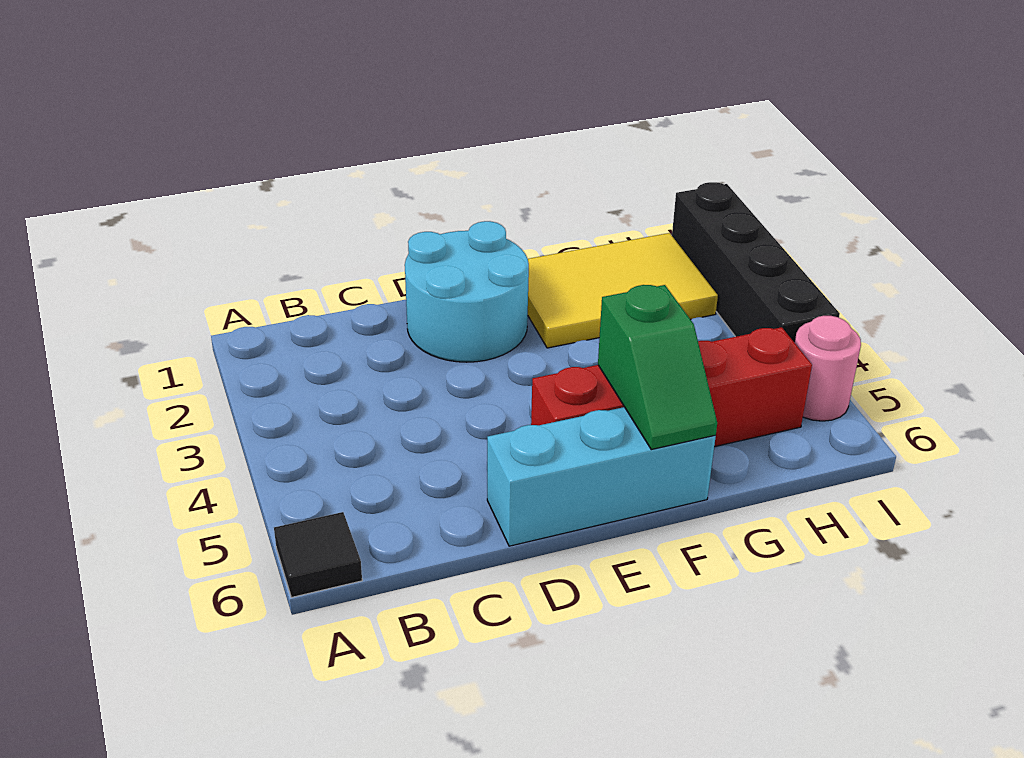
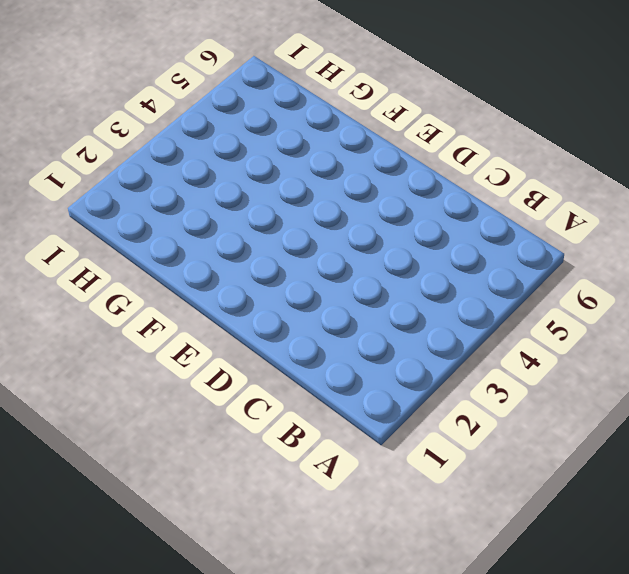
none -> black 1x1 tile [274,512,362,597]
none -> cyan 2x2 round brick [405,221,529,362]

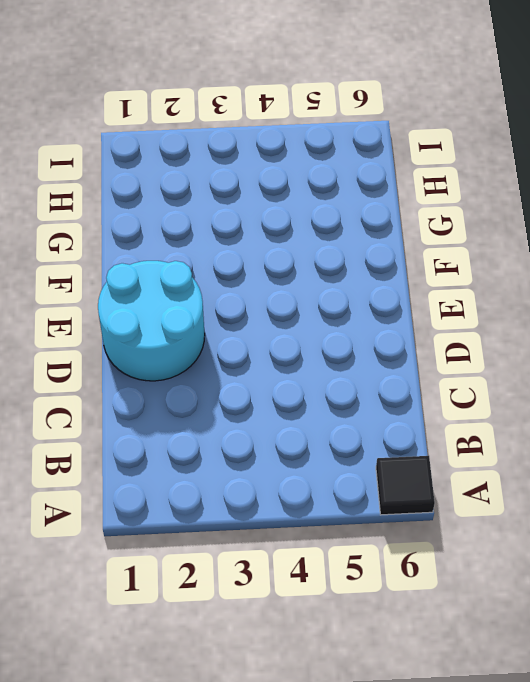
none -> cyan 1x3 brick [487,407,716,546]
none -> red 1x4 brick [531,327,812,447]

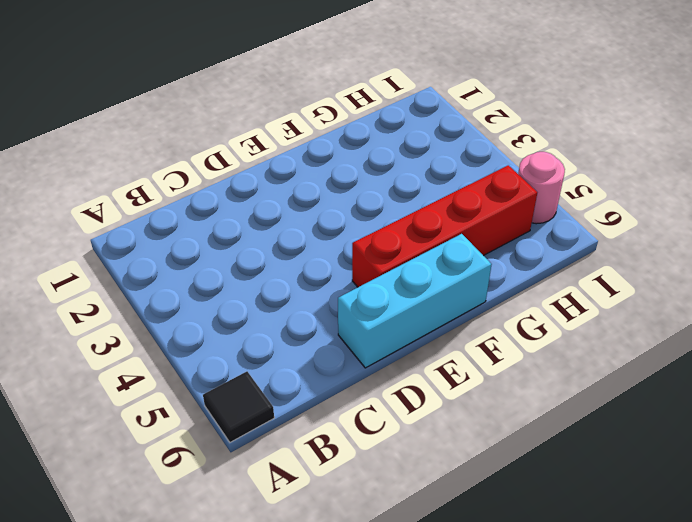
none -> cyan 2x2 round brick [405,221,529,362]
none -> yellow 2x3 tile [528,233,718,348]

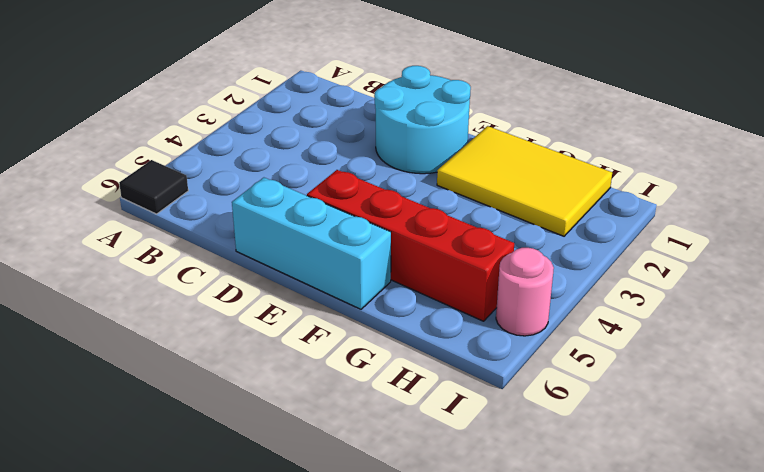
none -> black 1x4 brick [672,182,840,343]
none -> green 1x2 slope [598,285,717,450]

